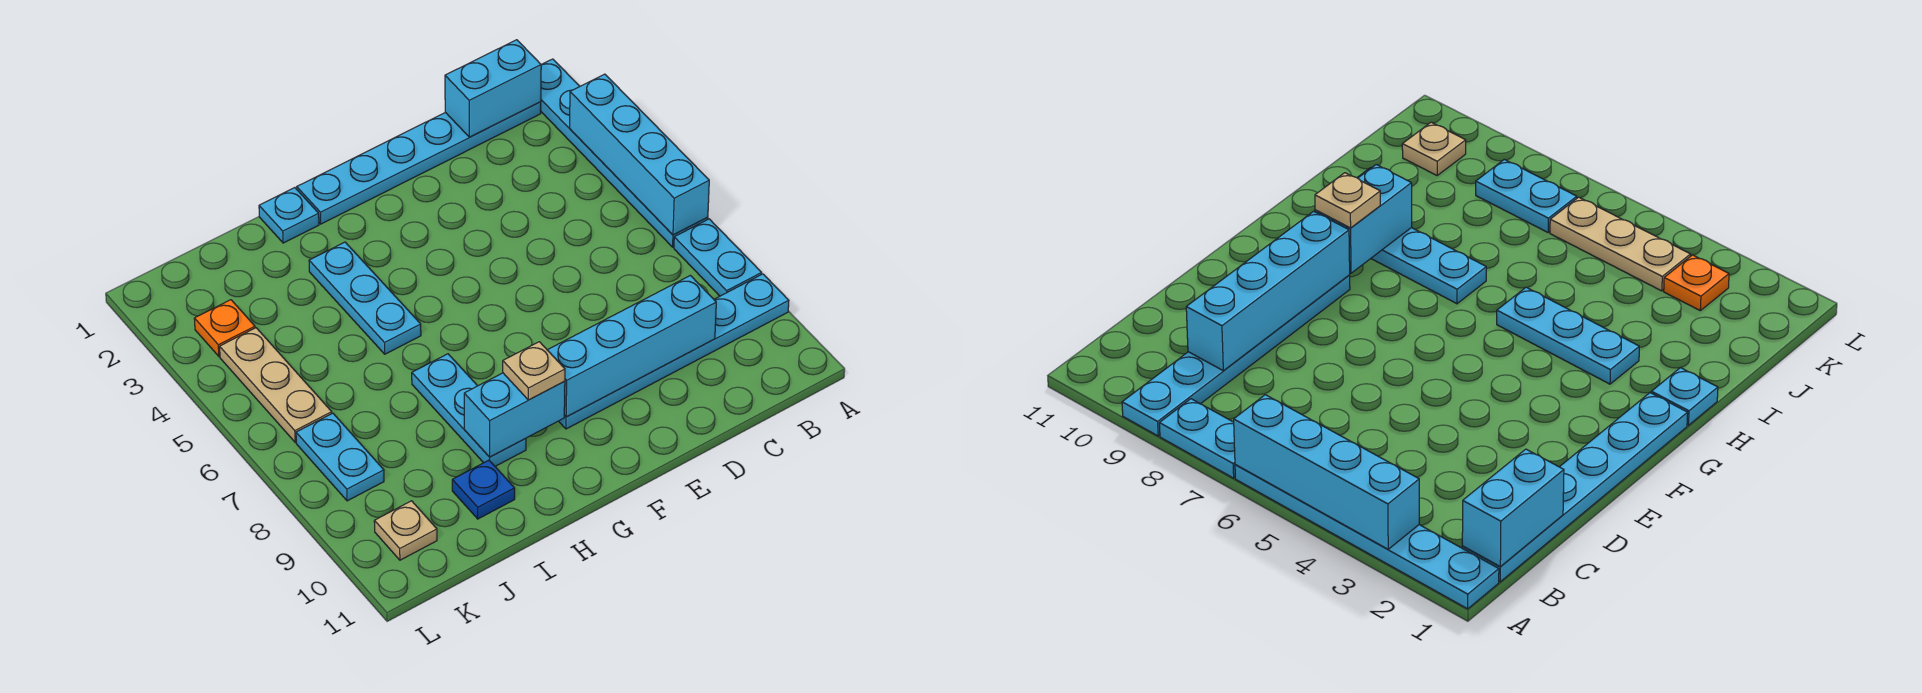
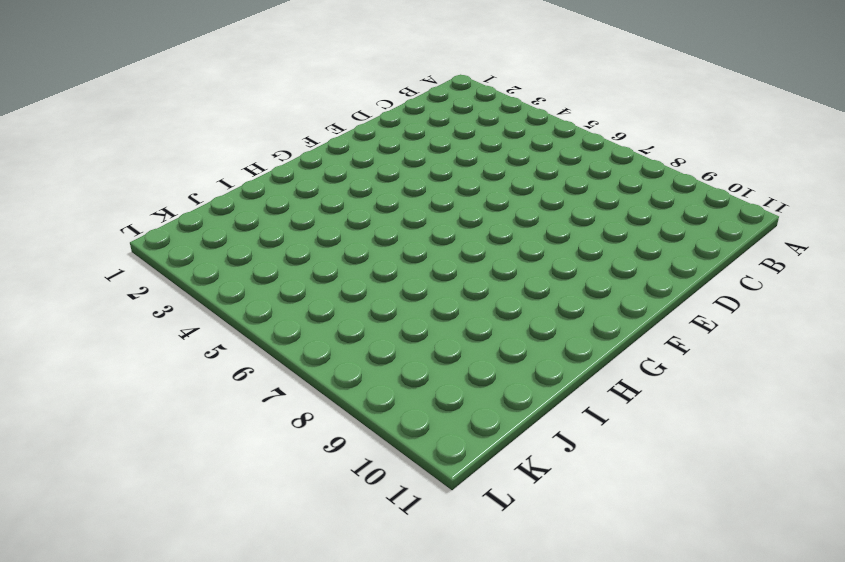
none -> cyan 1x6 plate [541,59,708,247]
none -> cyan 1x2 plate [674,219,762,296]
none -> cyan 1x6 plate [559,274,789,429]

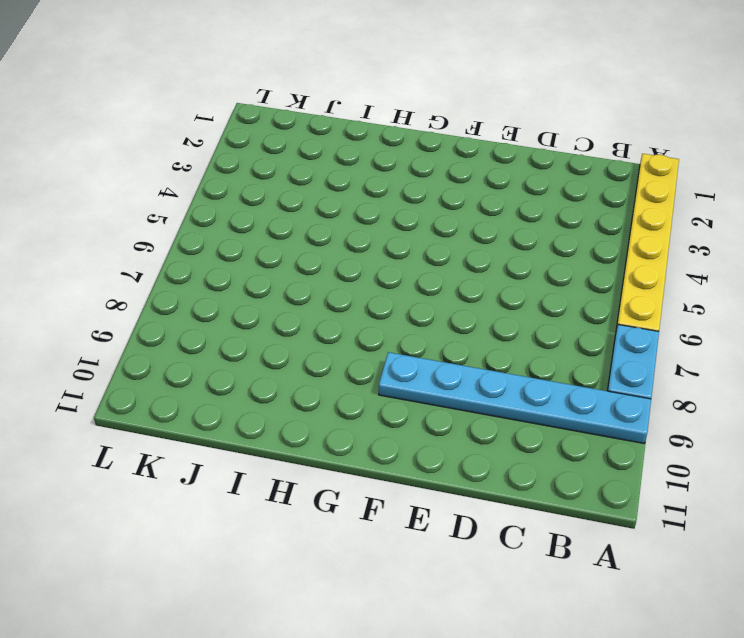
yellow 1x6 plate [616,154,679,331] -> cyan 1x6 plate [541,59,708,247]
none -> cyan 1x6 plate [297,102,541,224]
none -> cyan 1x1 plate [259,188,319,243]
none -> cyan 1x3 plate [309,242,421,354]

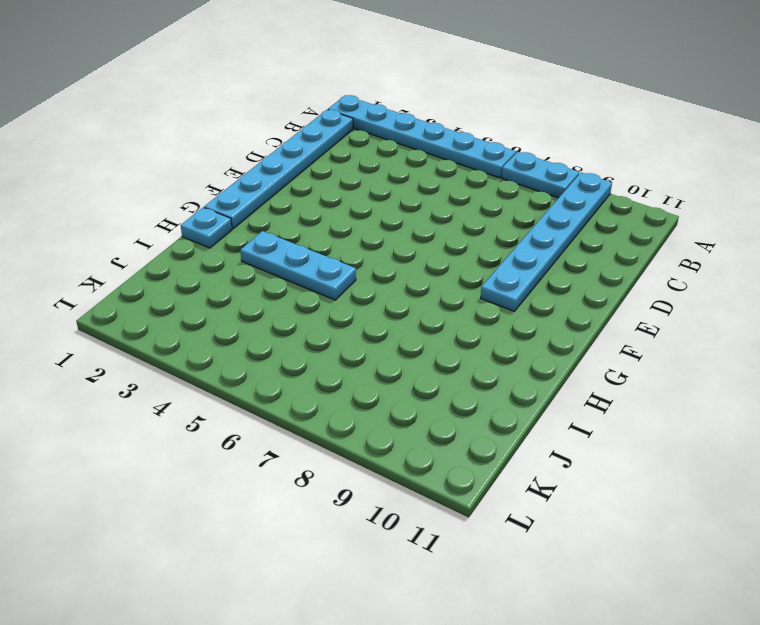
none -> cyan 1x3 plate [412,354,526,466]
none -> blue 1x1 plate [452,460,515,519]
none -> orange 1x1 plate [194,300,255,356]

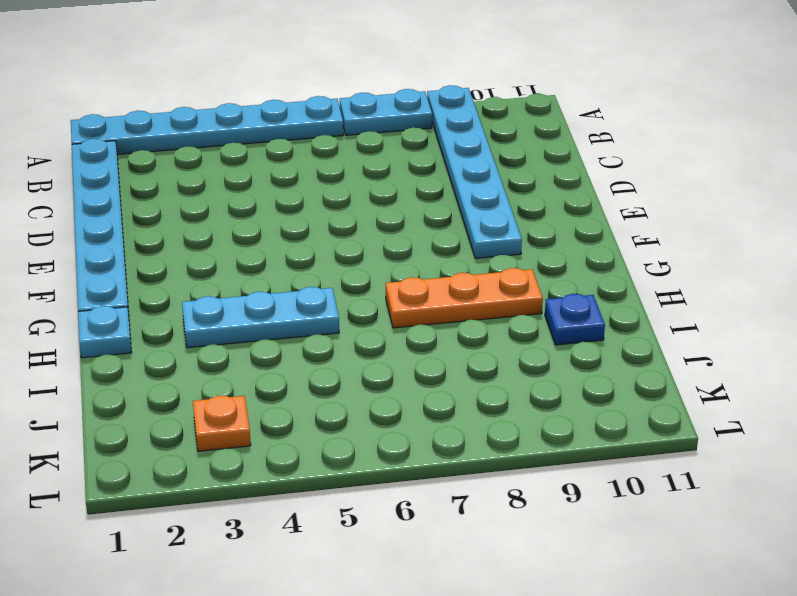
orange 1x3 plate [386,268,543,328] -> cyan 1x3 plate [412,354,526,466]
none -> tan 1x3 plate [220,328,332,442]
none -> cyan 1x2 plate [296,413,384,501]
none -> tan 1x1 plate [374,501,437,560]

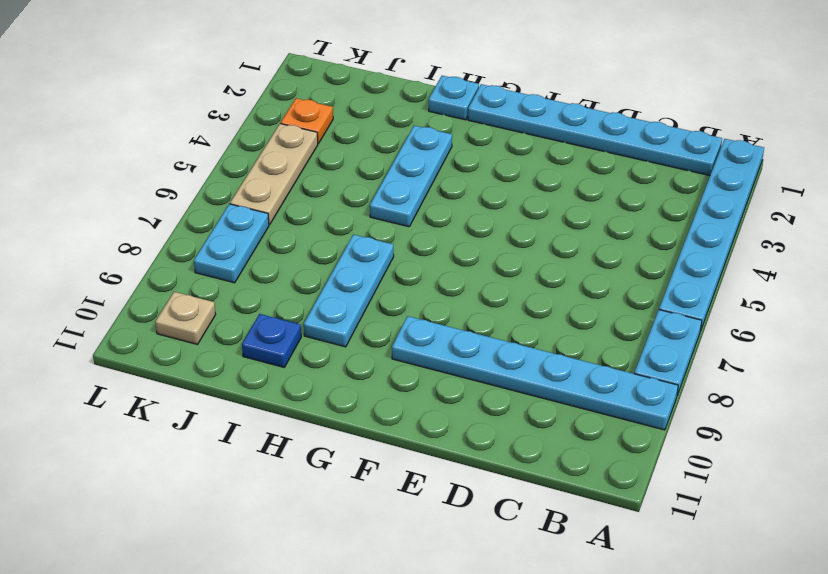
none -> cyan 1x4 brick [570,74,709,235]
none -> cyan 1x2 brick [445,40,541,137]
none -> cyan 1x4 brick [548,275,716,417]

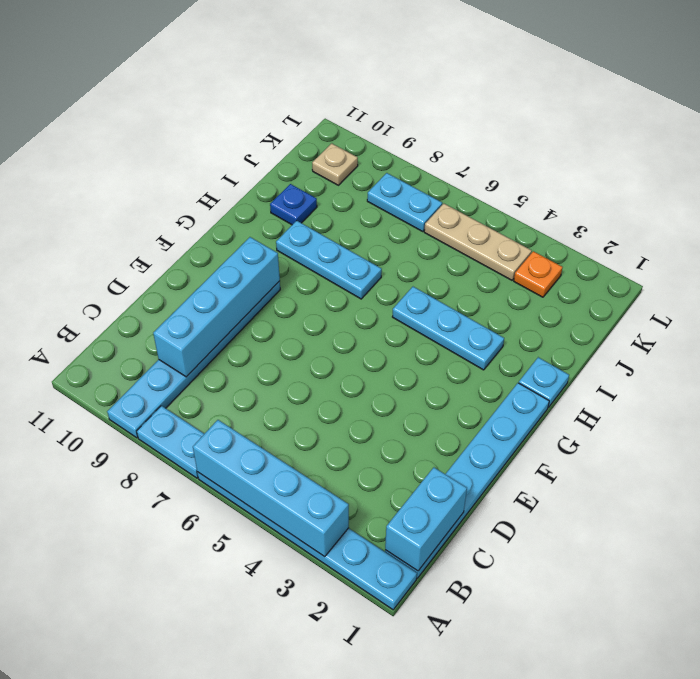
none -> cyan 1x2 brick [464,373,565,457]
none -> tan 1x1 plate [503,342,565,400]

